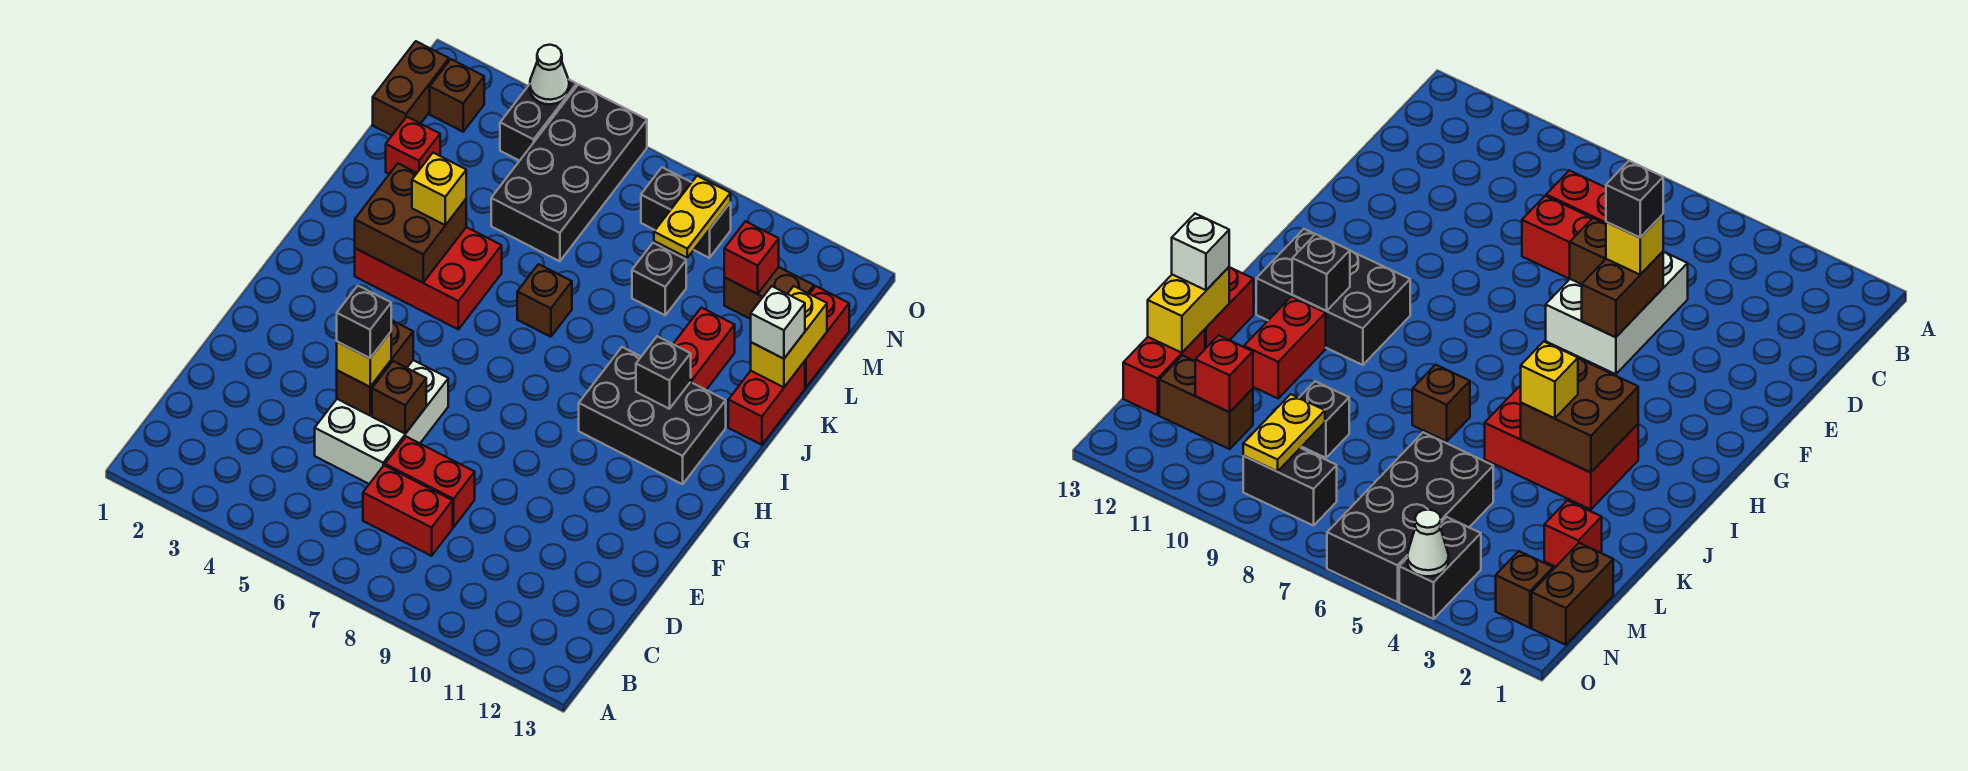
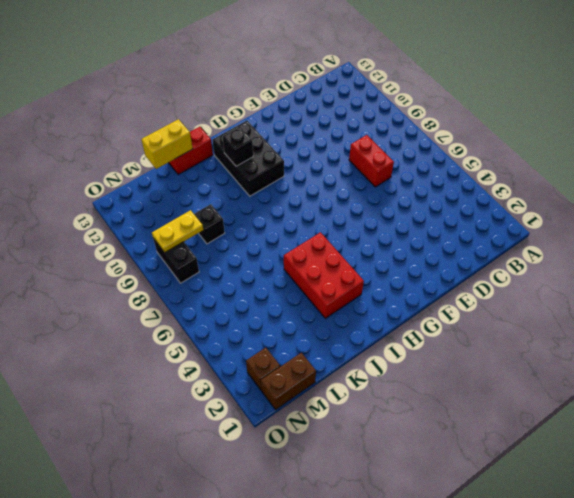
none -> red 1x2 brick [363,465,453,556]
none -> white 2x3 brick [315,360,448,484]
none -> brown 1x1 brick [517,264,572,337]

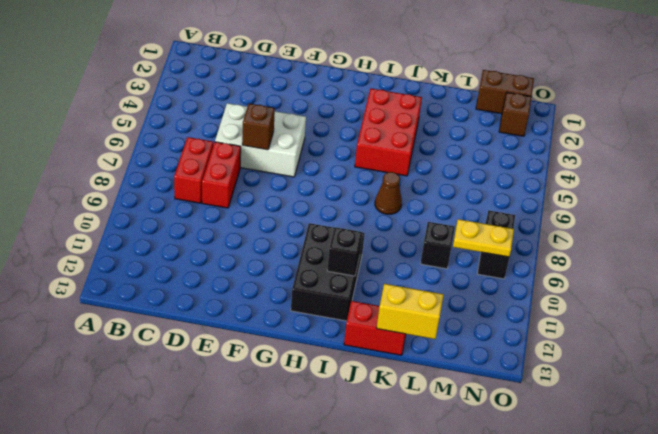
brown 1x1 cone [375,172,402,214] -> brown 1x1 brick [517,264,572,337]
none -> red 1x2 brick [673,308,735,390]
none -> red 1x1 brick [386,117,440,174]
none -> black 2x4 brick [491,85,647,261]

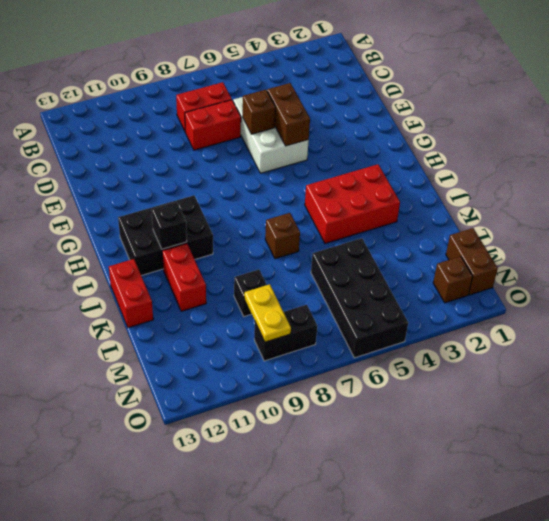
none -> red 1x1 brick [386,117,440,174]
none -> red 1x2 brick [805,286,849,387]
none -> brown 1x2 brick [724,267,814,319]

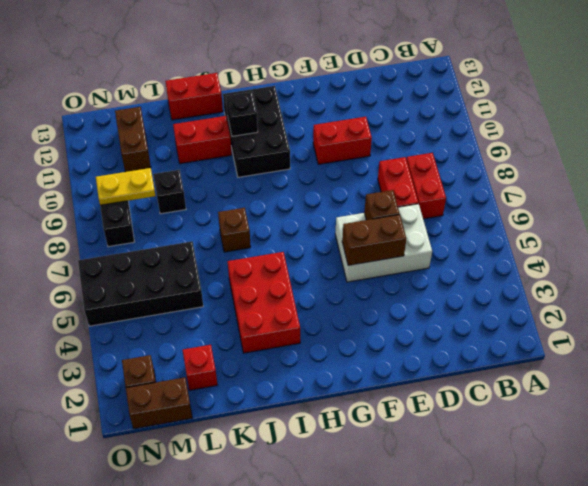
red 1x2 brick [313,117,372,164] -> red 1x2 brick moved to [805,286,849,387]
none -> black 1x2 brick [500,79,577,161]
none -> brown 2x2 brick [355,164,466,283]
none -> yellow 1x2 brick [751,286,827,387]

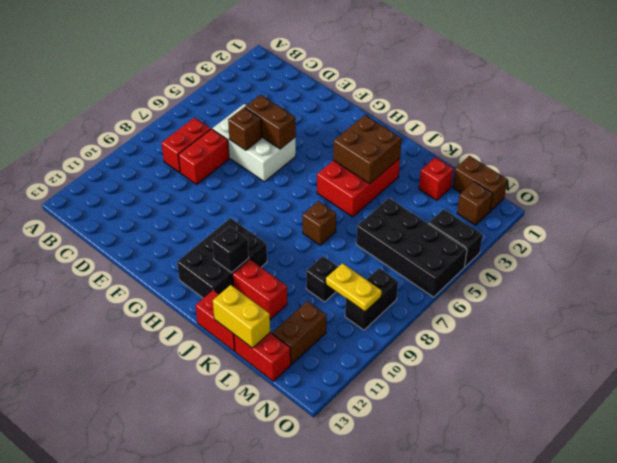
none -> red 1x1 brick [724,221,779,294]
none -> white 1x1 cone [530,45,569,104]
none -> yellow 1x1 brick [337,332,391,387]

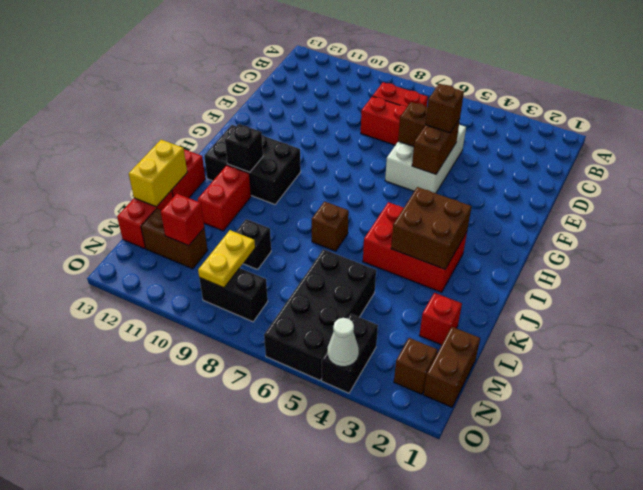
brown 1x1 brick [426,84,464,133] -> yellow 1x1 brick [337,332,391,387]
none -> yellow 1x1 brick [412,153,466,225]
none -> white 1x1 brick [751,286,805,359]
none -> black 1x1 brick [337,286,391,358]

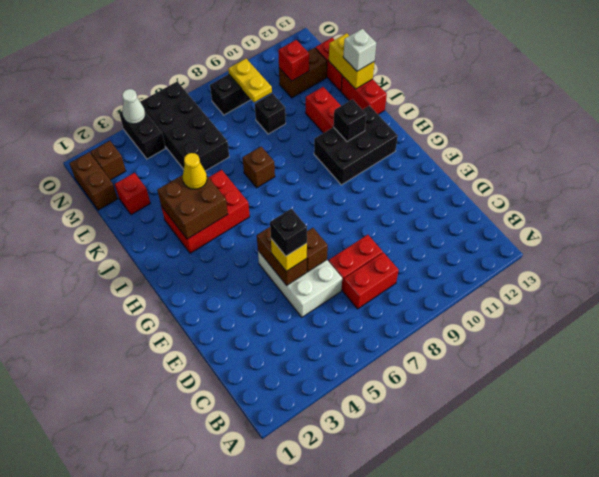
yellow 1x1 cone [183,153,207,189] -> yellow 1x1 brick [412,153,466,225]

